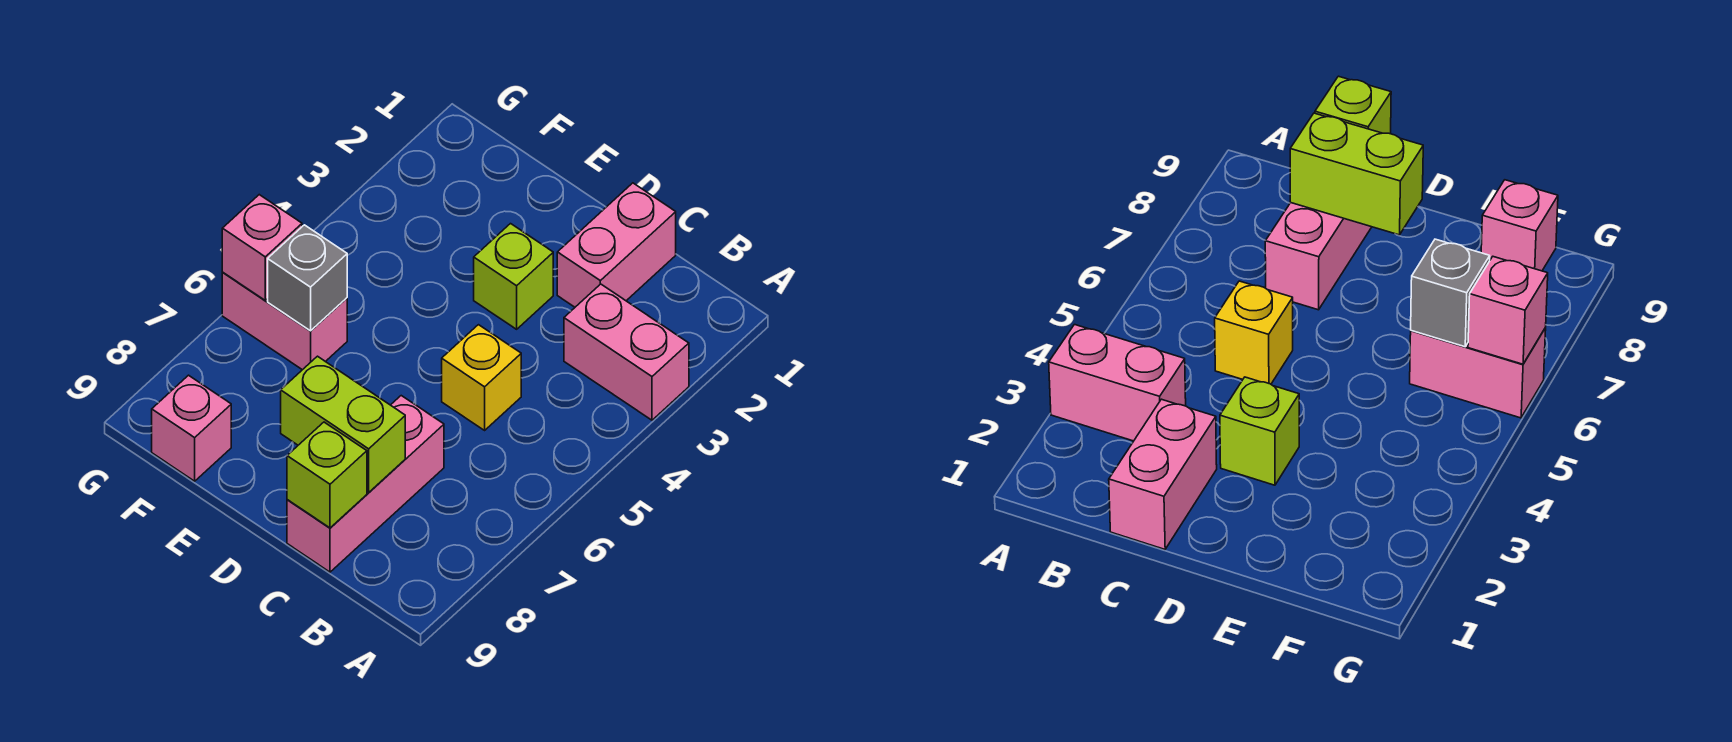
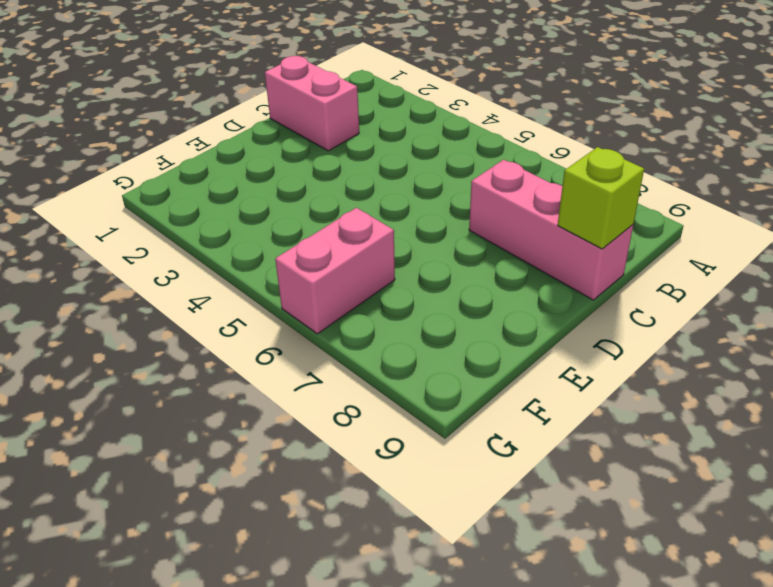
none -> pink 1x2 brick [564,284,689,420]
none -> yellow 1x1 brick [442,325,521,430]

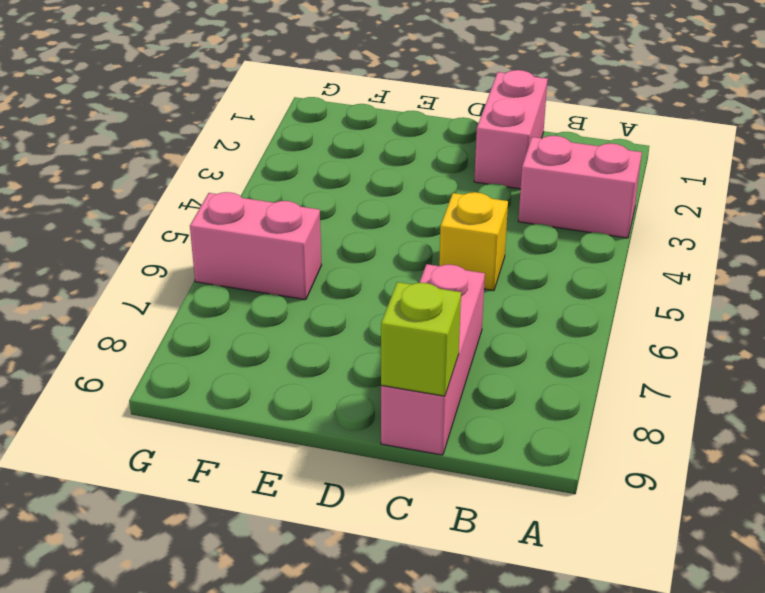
none -> lime 1x1 brick [474,224,553,329]
none -> pink 1x1 brick [152,375,231,481]

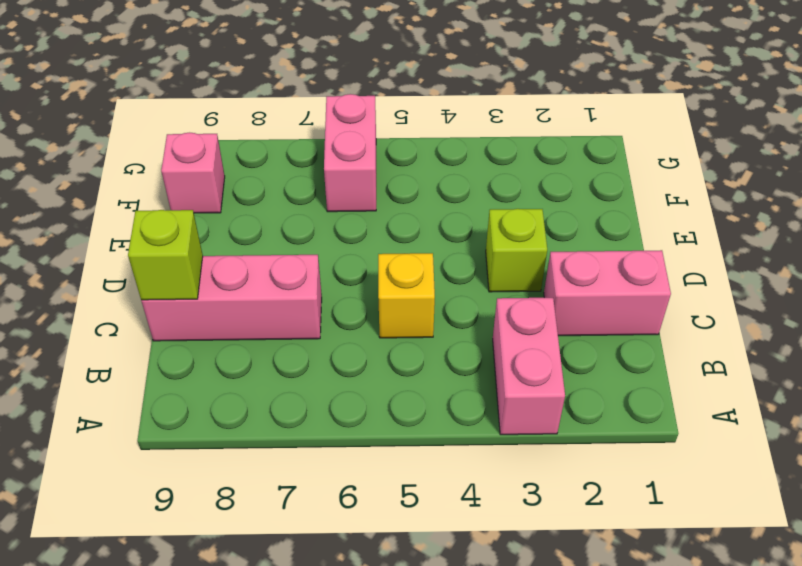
none -> lime 1x2 brick [281,356,405,492]
none -> grey 1x1 brick [268,225,347,331]

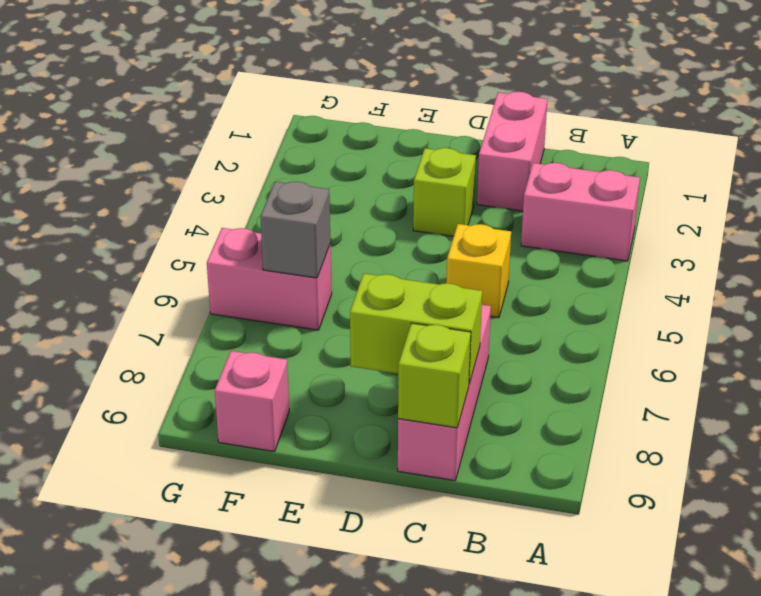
none -> pink 1x1 brick [222,195,302,300]

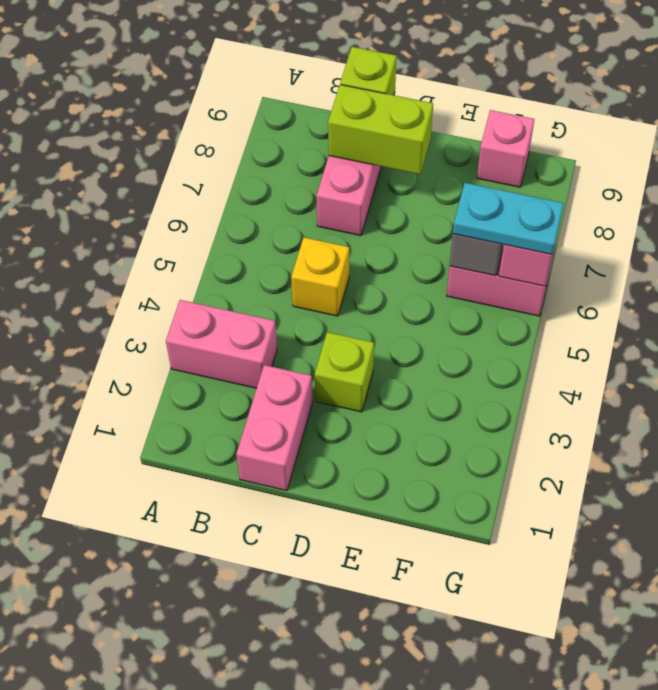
cyan 1x2 plate [453,183,564,254] -> none

